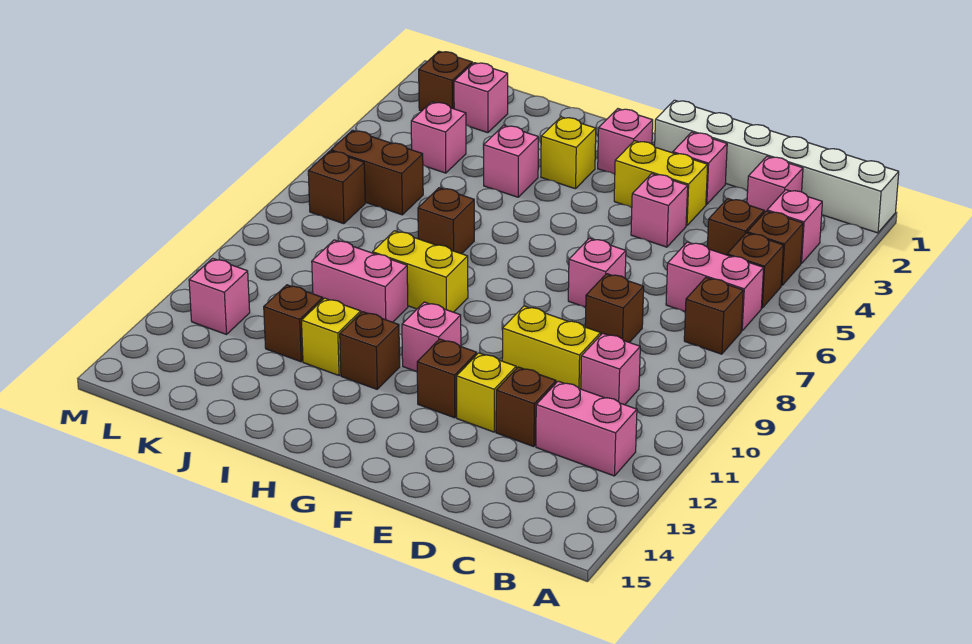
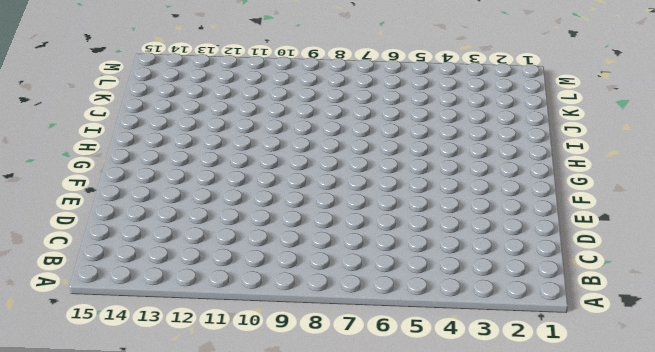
none -> white 1x6 brick [655,100,899,233]
none -> pink 1x1 brick [767,190,822,264]
none -> brown 1x1 brick [747,211,803,286]
none -> brown 1x1 brick [727,233,784,308]

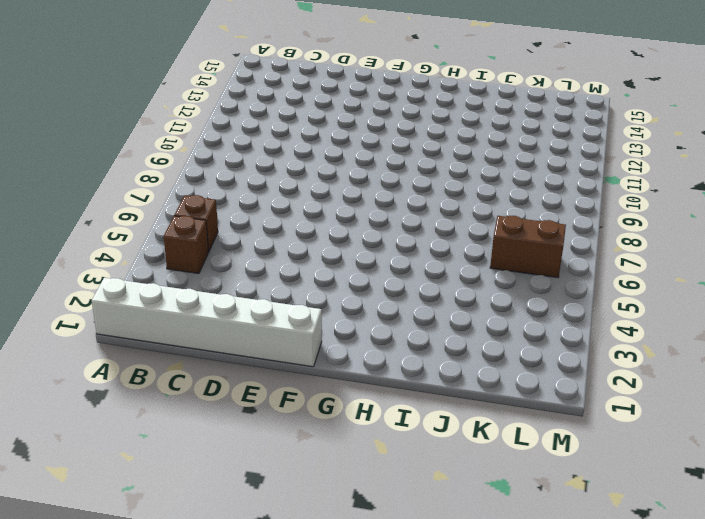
none -> pink 1x1 brick [767,190,822,264]
none -> pink 1x2 brick [666,242,764,331]
none -> brown 1x1 brick [684,278,743,354]
none -> pink 1x2 brick [536,381,637,476]

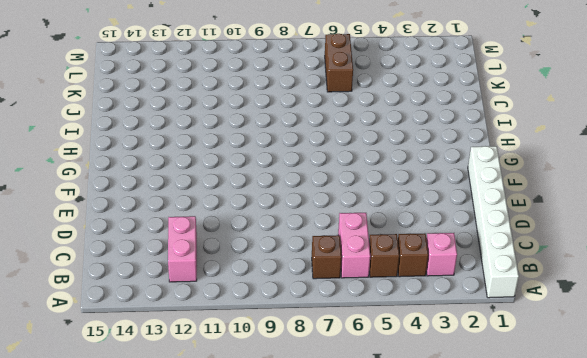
none -> pink 1x1 brick [747,156,803,213]
none -> brown 1x1 brick [707,199,764,255]
none -> pink 1x1 brick [581,333,640,405]
none -> brown 1x1 brick [585,274,644,342]

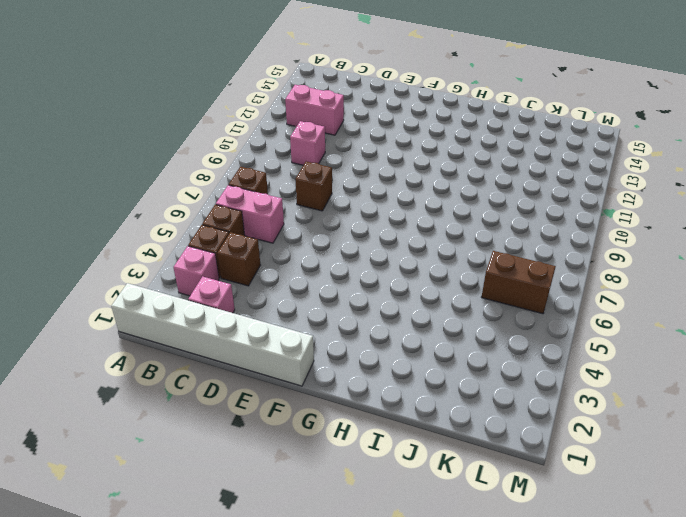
none -> yellow 1x2 brick [502,306,601,389]
none -> brown 1x1 brick [496,367,556,447]
none -> pink 1x1 brick [673,132,727,205]
none -> yellow 1x2 brick [614,141,708,226]

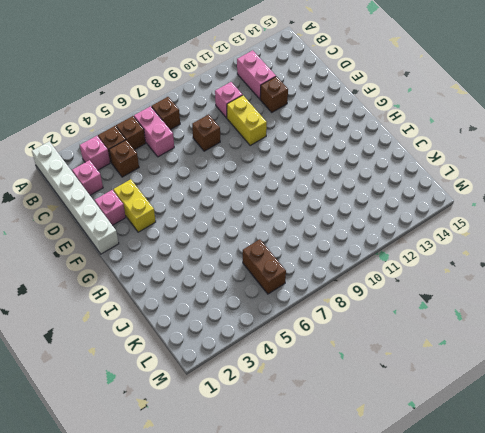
none -> pink 1x1 brick [631,174,688,247]
none -> pink 1x1 brick [568,238,626,307]
none -> yellow 1x1 brick [457,353,516,432]
none -> brown 1x1 brick [417,339,477,418]

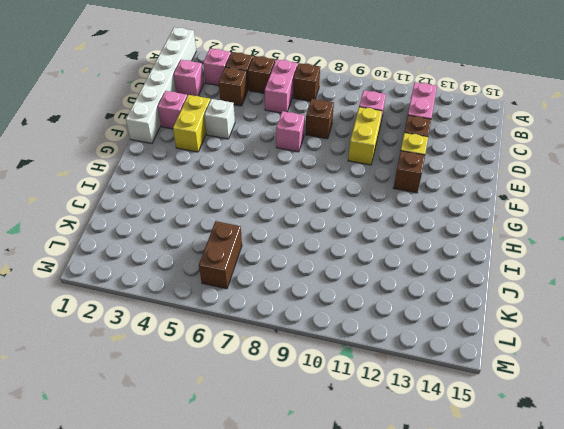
white 1x1 brick [204,99,235,139] -> pink 1x1 brick [631,174,688,247]
none -> pink 1x1 brick [598,109,653,174]
none -> pink 1x1 brick [402,302,461,372]
none -> yellow 1x1 brick [541,117,596,189]
none -> yellow 1x2 brick [373,231,468,312]

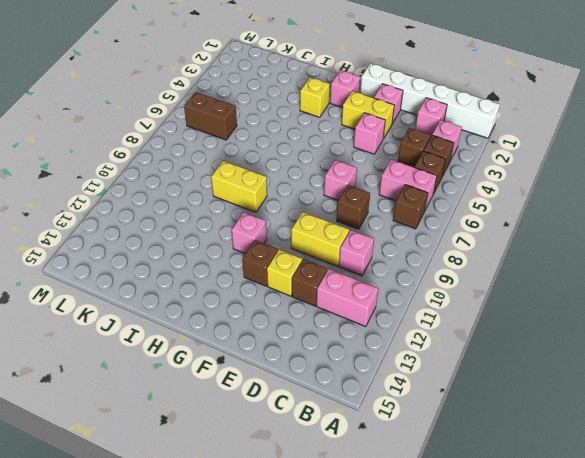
none -> brown 1x1 brick [340,312,400,389]
none -> pink 1x1 brick [484,125,538,197]
none -> brown 1x1 brick [418,188,474,254]
none -> pink 1x2 brick [312,240,408,322]

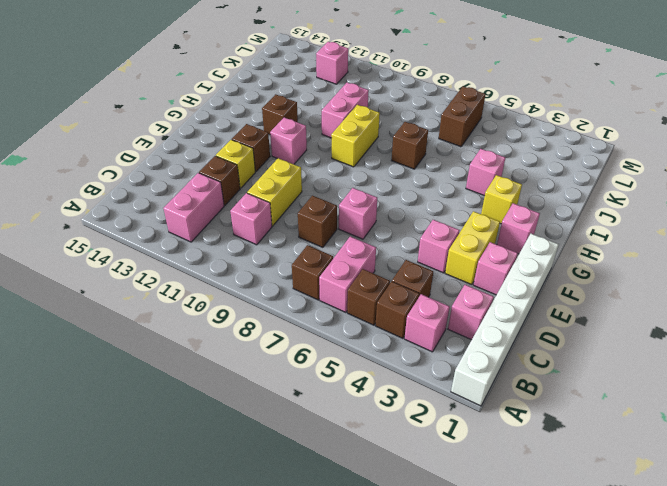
none -> yellow 1x1 brick [302,298,361,375]
none -> brown 1x1 brick [264,285,323,362]
none -> pink 1x1 brick [454,63,508,133]
none -> pink 1x1 brick [411,102,466,173]

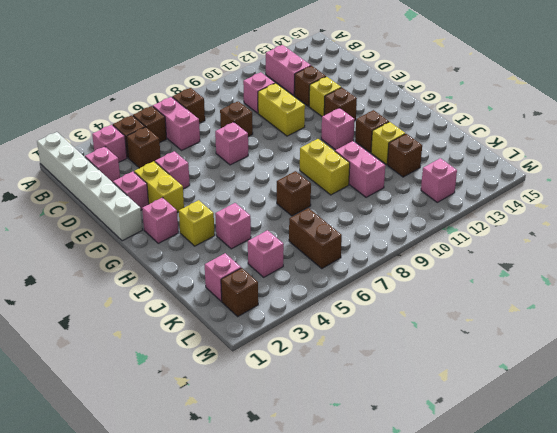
none -> brown 1x1 brick [308,151,365,224]

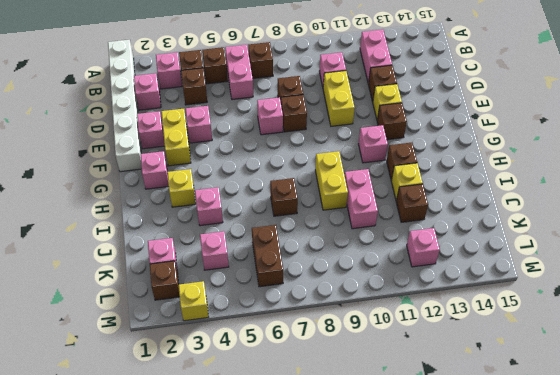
brown 1x1 brick [281,95,307,132] -> brown 1x1 brick moved to [308,151,365,224]
yellow 1x1 brick [179,281,208,321] -> none

